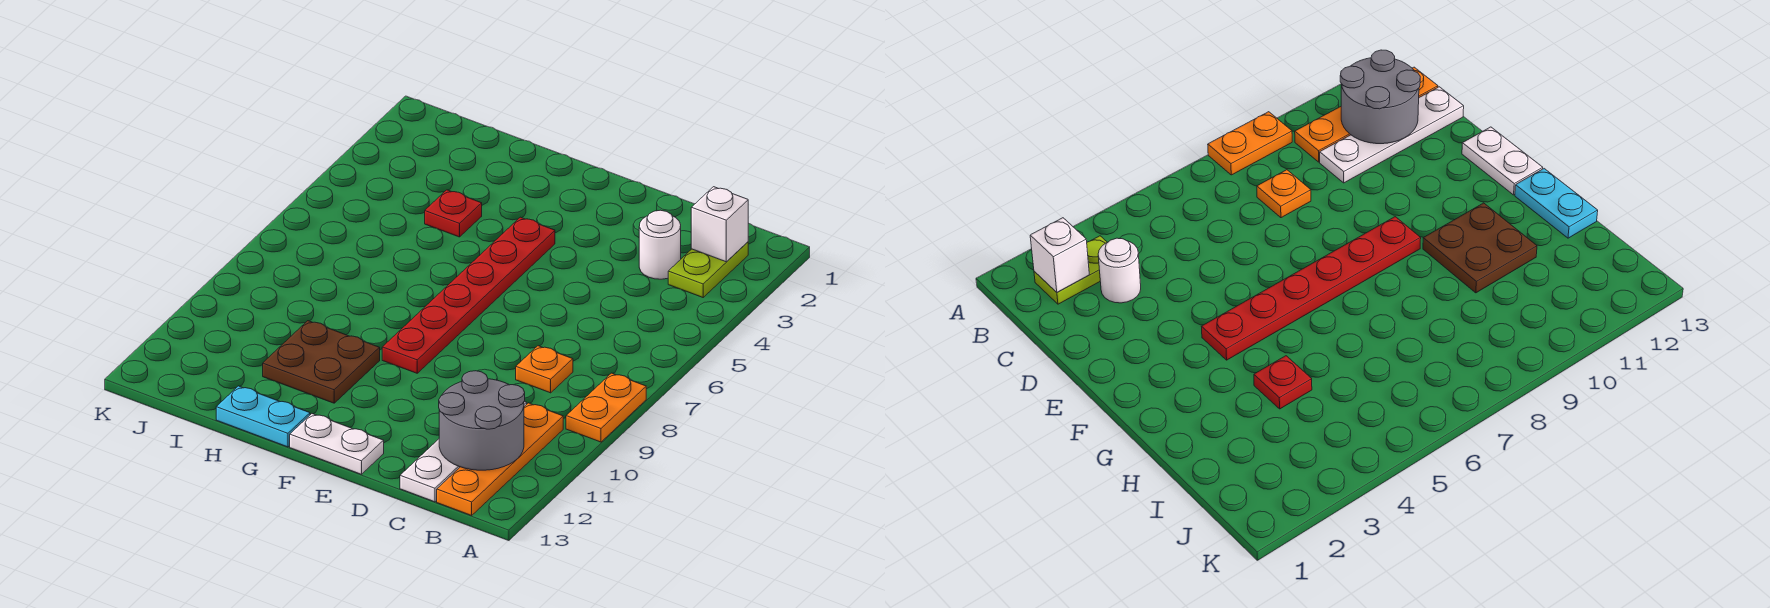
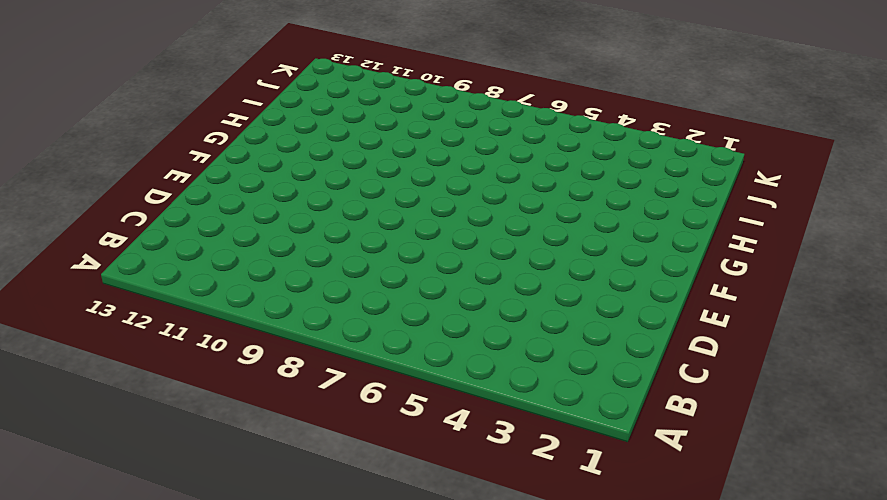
none -> orange 1x2 plate [566,373,646,442]
none -> lime 1x2 plate [668,242,748,297]
none -> orange 1x4 plate [437,403,563,515]

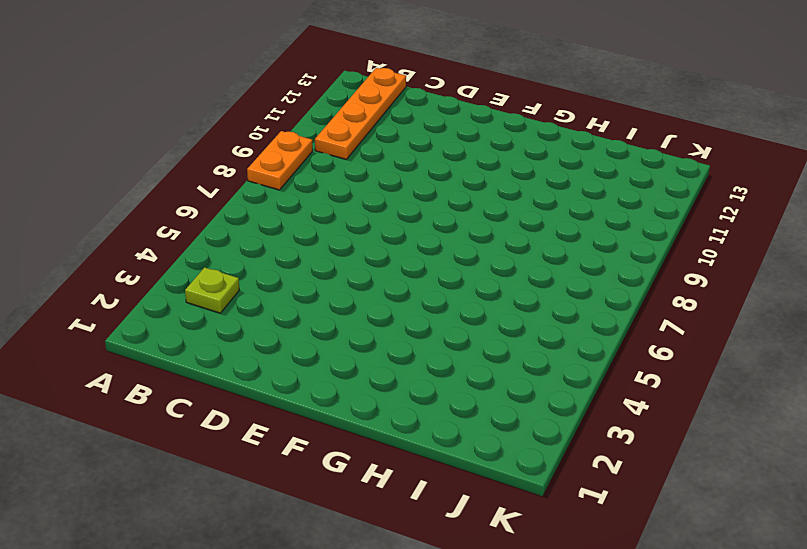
lime 1x1 plate [185,267,239,313] -> lime 1x2 plate [668,242,748,297]
none -> white 1x1 round brick [639,210,681,279]
none -> orange 1x1 plate [516,346,573,393]
none -> white 1x4 plate [400,402,527,502]

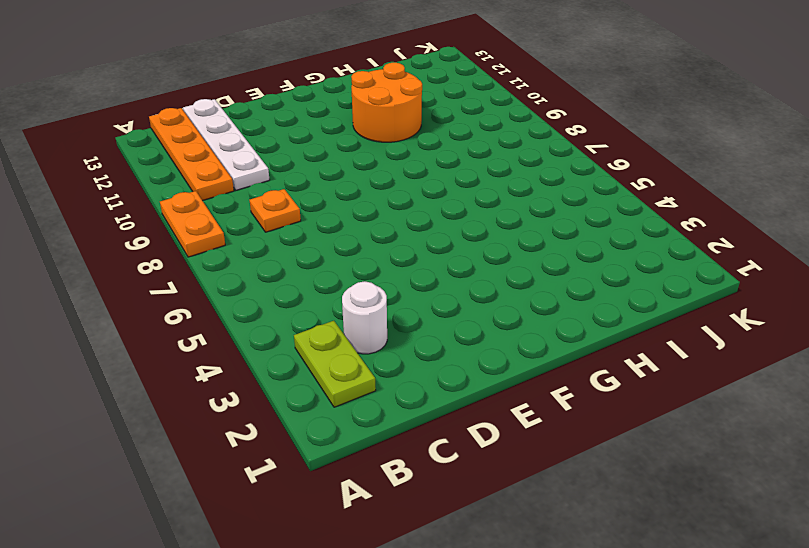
orange 2x2 round brick [351,63,422,142] -> brown 2x2 plate [263,321,380,403]
none -> white 1x2 plate [290,414,384,474]
none -> red 1x6 plate [382,217,555,373]
none -> cyan 1x2 plate [216,386,310,447]

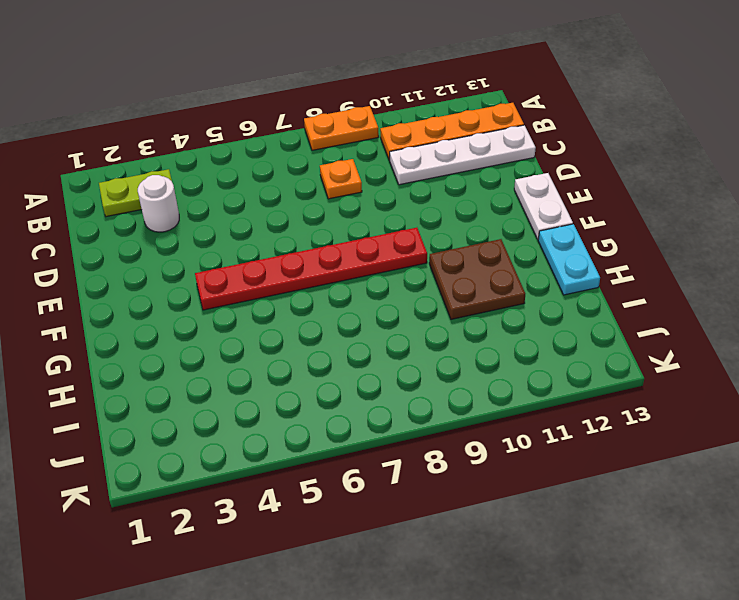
none -> red 1x1 plate [425,190,482,237]
none -> white 1x1 brick [691,187,748,262]
none -> grey 2x2 round brick [439,371,525,470]

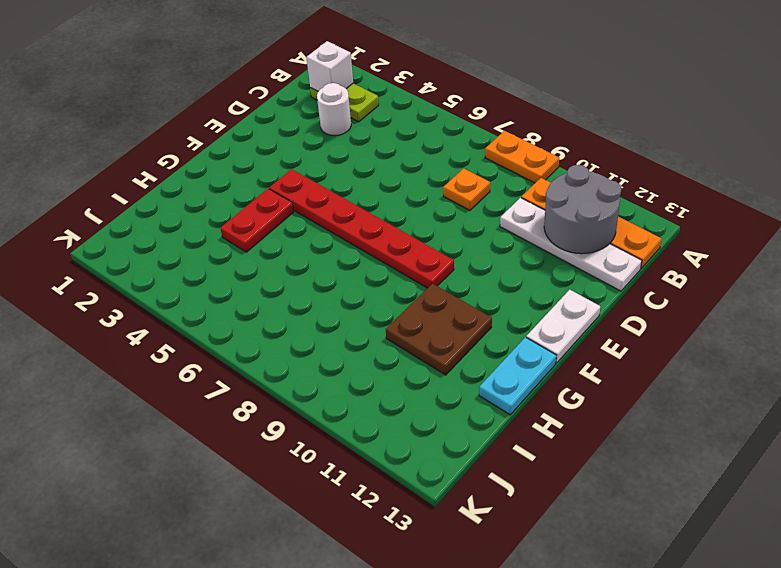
red 1x2 plate [220,189,294,252] -> red 1x1 plate [425,190,482,237]

